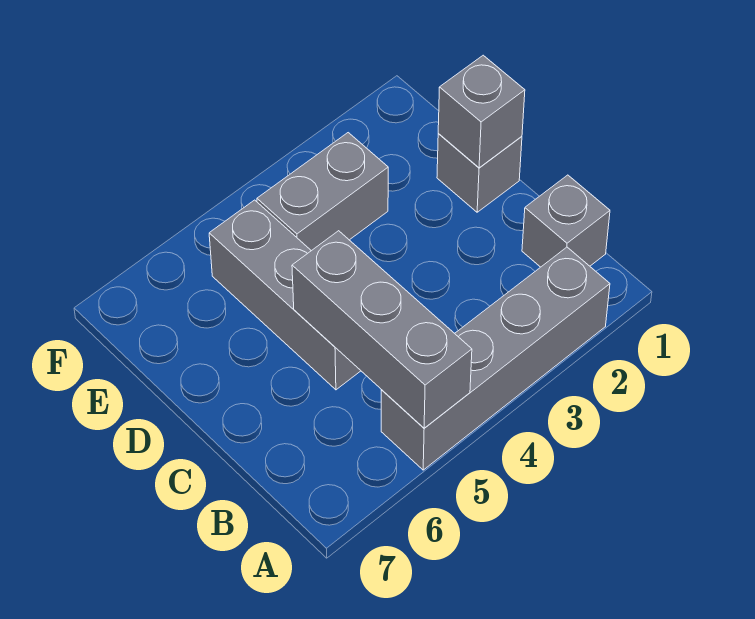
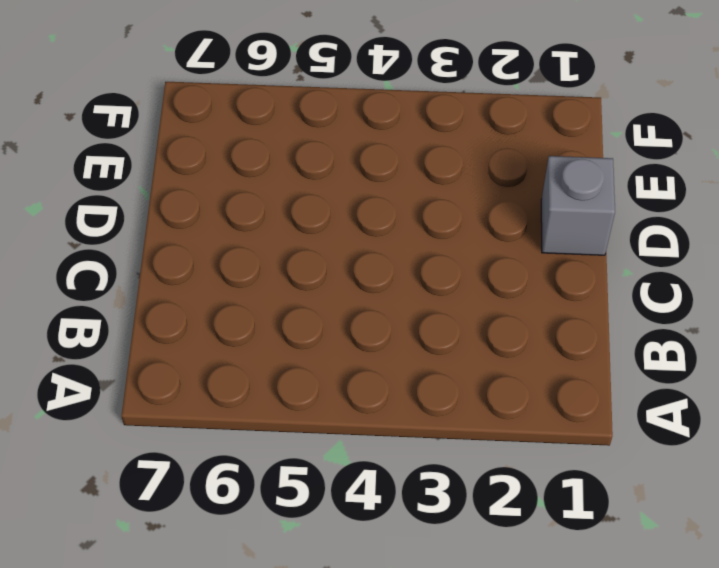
none -> grey 1x4 brick [381,247,610,470]
none -> grey 1x1 brick [522,175,610,267]

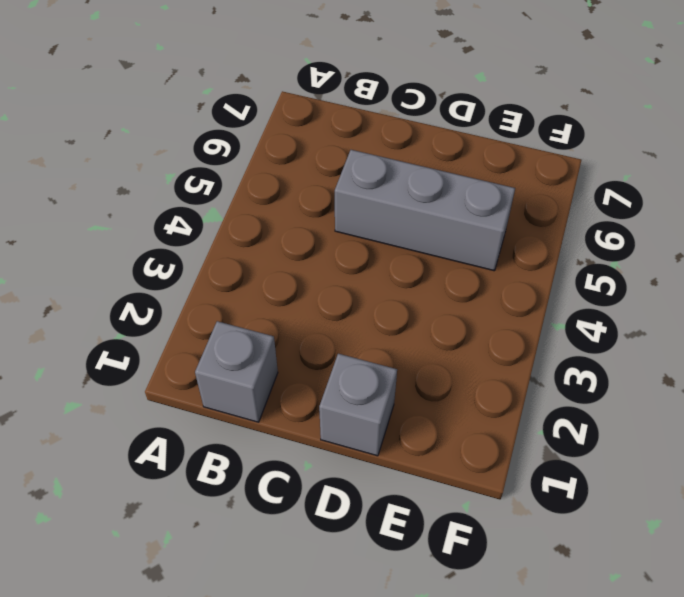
none -> grey 1x4 brick [381,247,610,470]
none -> grey 1x2 brick [257,133,388,251]

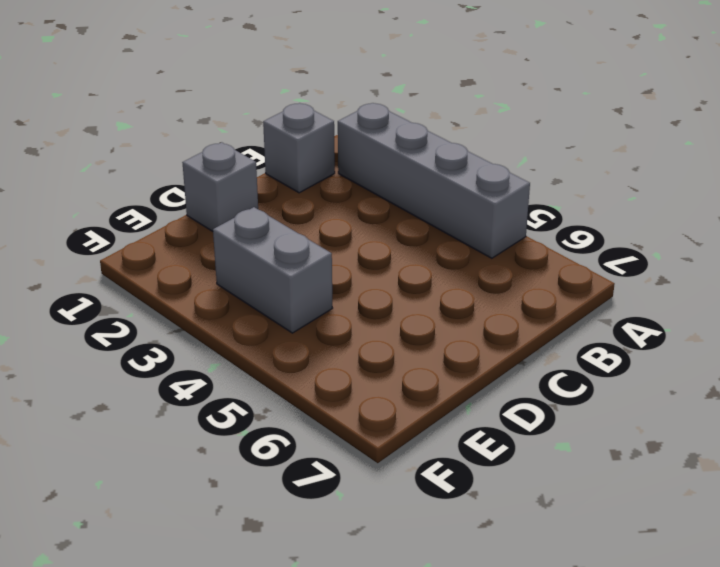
none -> grey 1x3 brick [209,200,361,390]
none -> grey 1x3 brick [292,231,472,428]

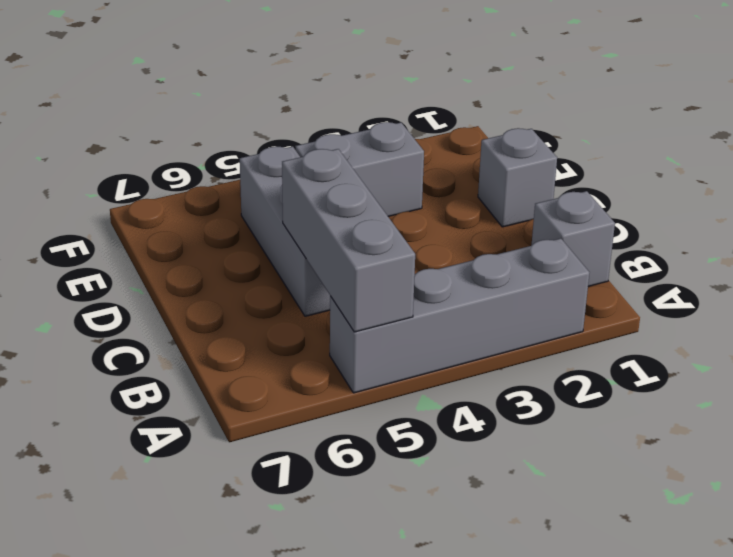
none -> grey 1x1 brick [438,55,525,168]

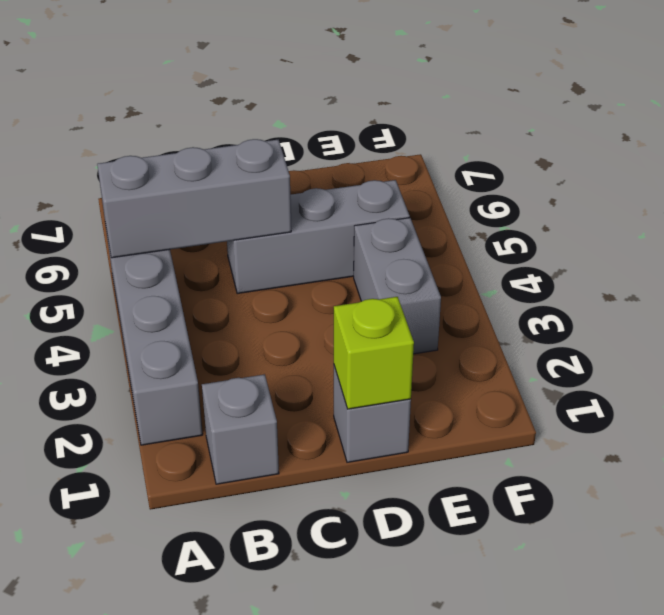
lime 1x1 brick [334,297,414,409] -> grey 1x1 brick [438,55,525,168]

